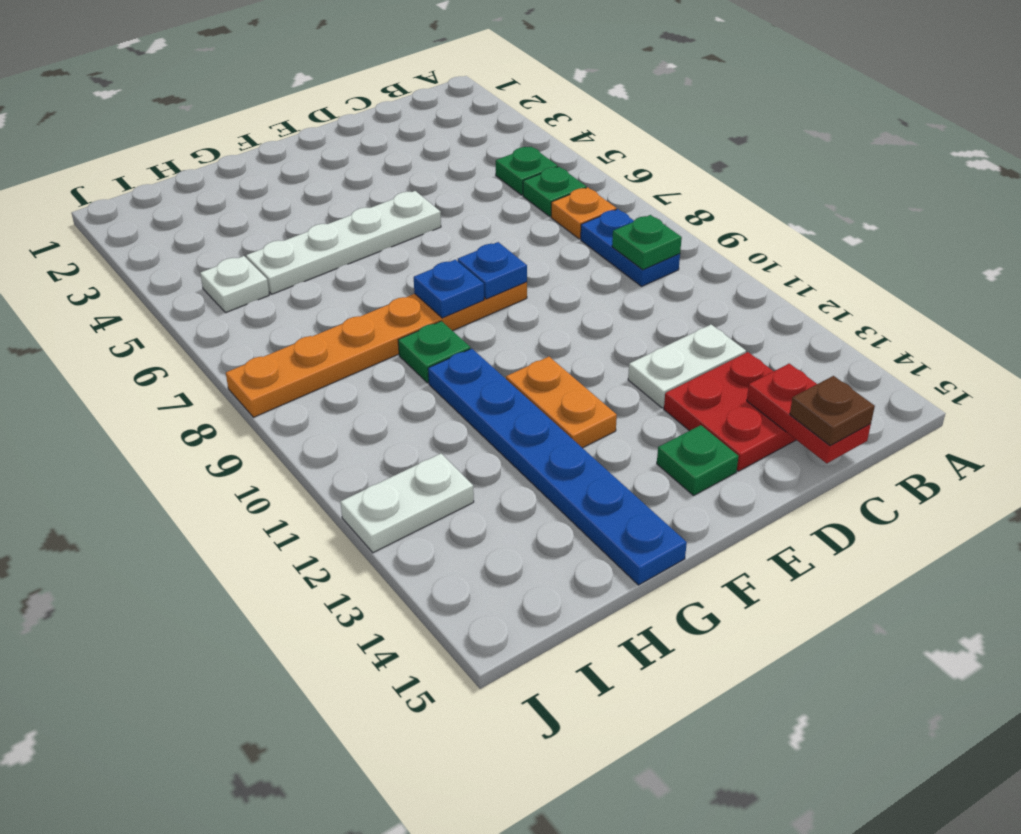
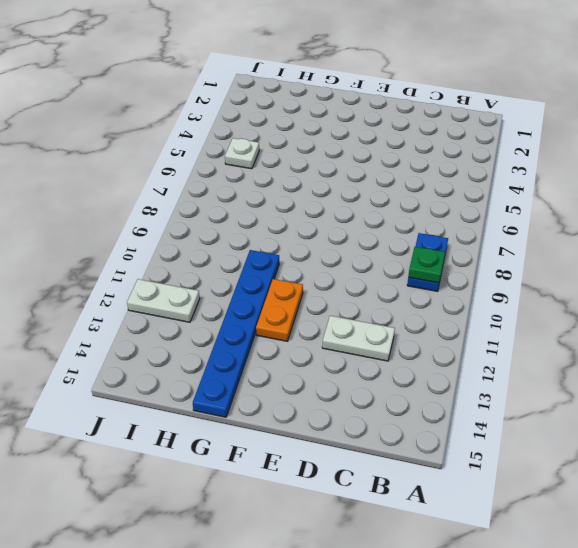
none -> green 1x1 plate [496,147,558,195]
none -> green 1x1 plate [523,167,587,216]
none -> orange 1x1 plate [551,187,616,239]

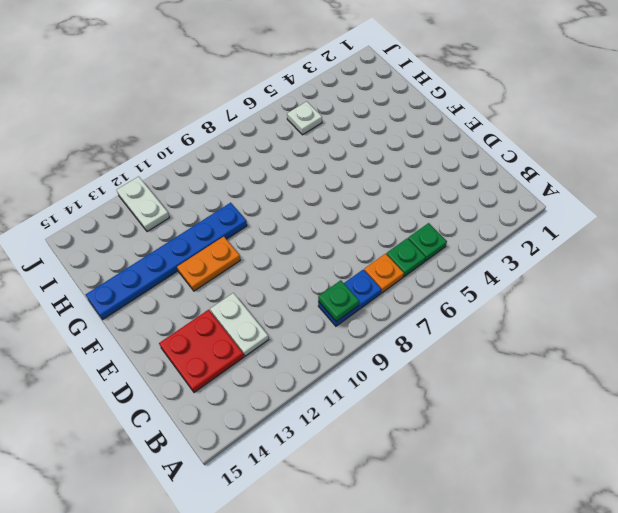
none -> white 1x4 plate [246,191,441,294]
none -> orange 1x6 plate [226,282,527,417]
none -> green 1x1 plate [657,425,739,496]

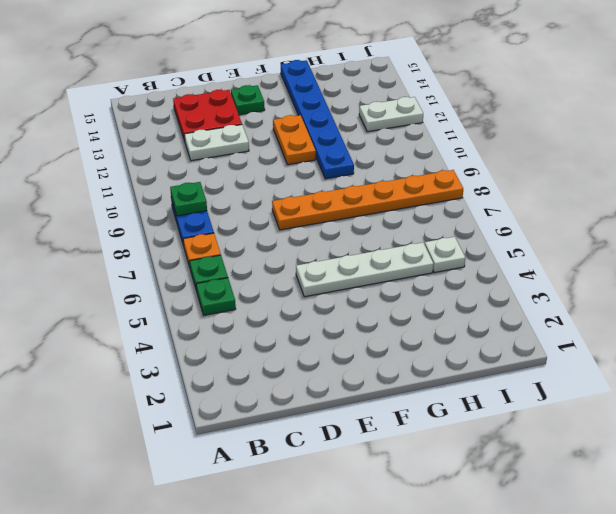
none -> green 1x1 plate [398,321,471,383]
none -> red 1x2 plate [747,364,871,463]
none -> blue 1x1 plate [458,242,527,299]

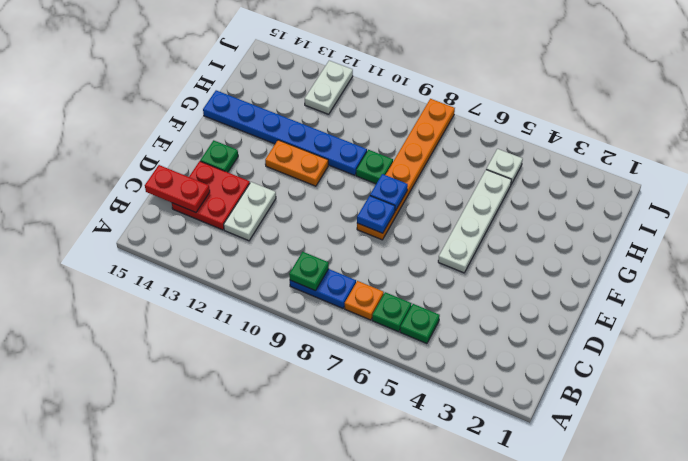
none -> brown 1x1 plate [790,376,875,446]

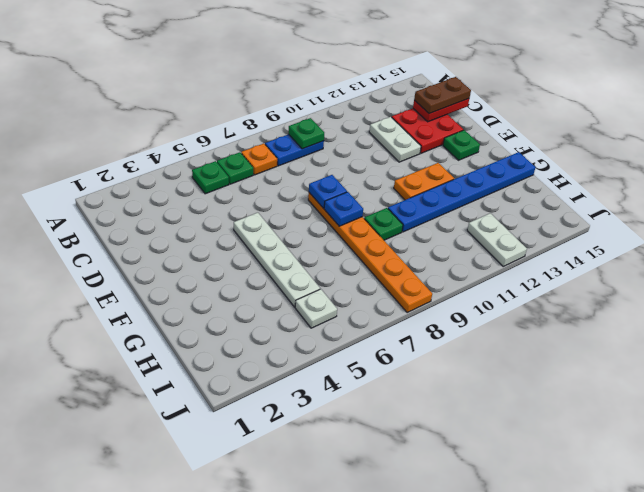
brown 1x2 plate [414,77,471,114] -> brown 1x1 plate [790,376,875,446]

